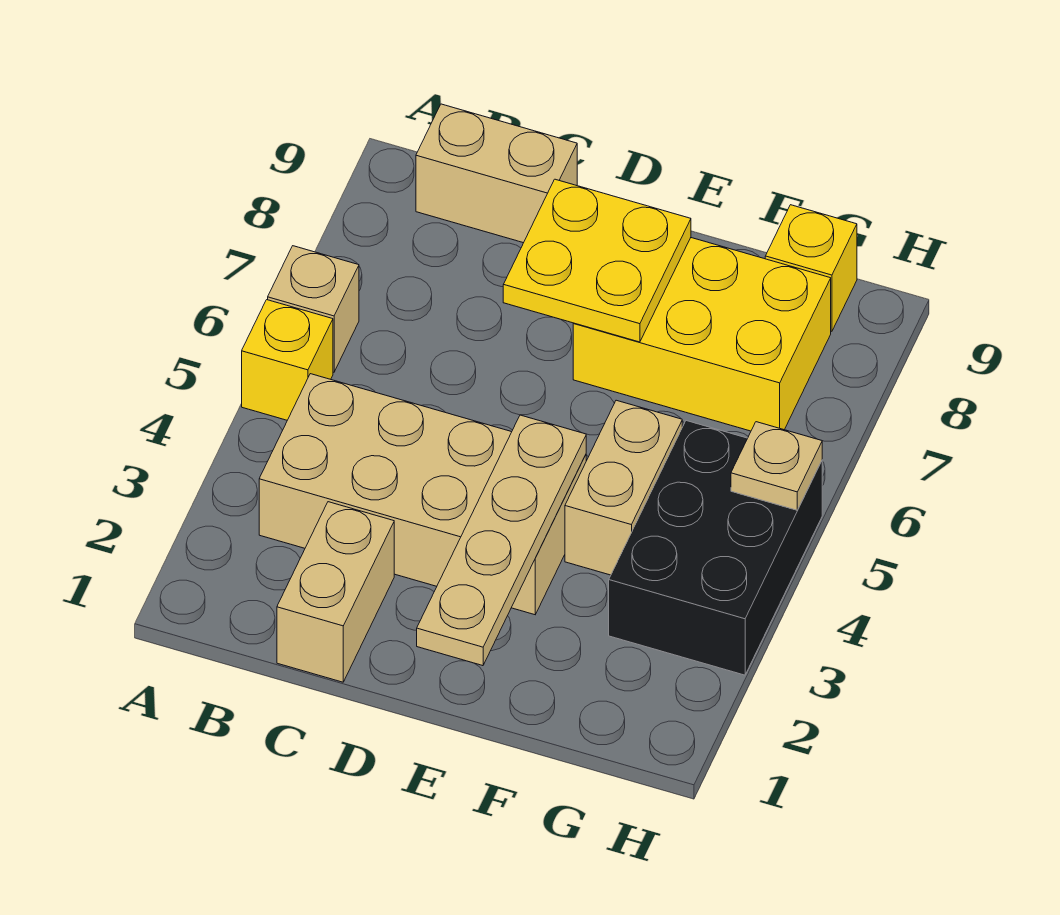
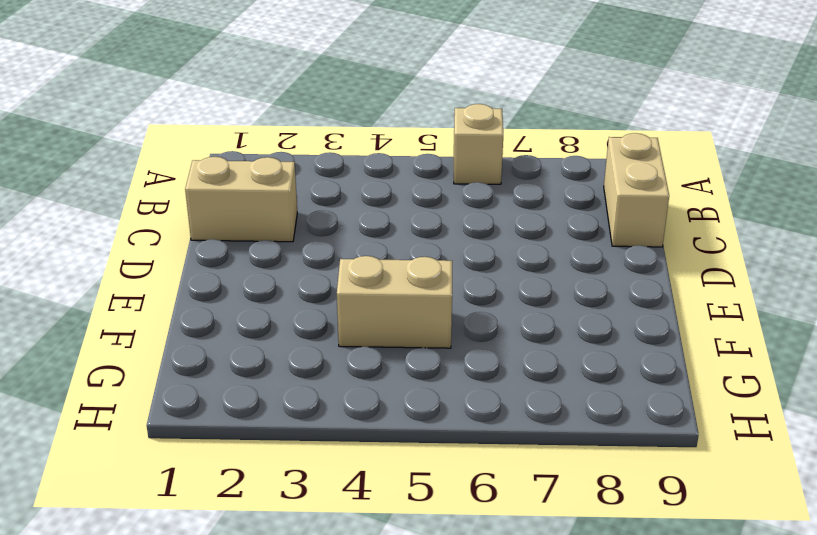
none -> yellow 1x1 brick [242,300,333,420]
none -> tan 2x4 brick [259,374,586,615]
none -> yellow 2x3 brick [573,238,831,431]

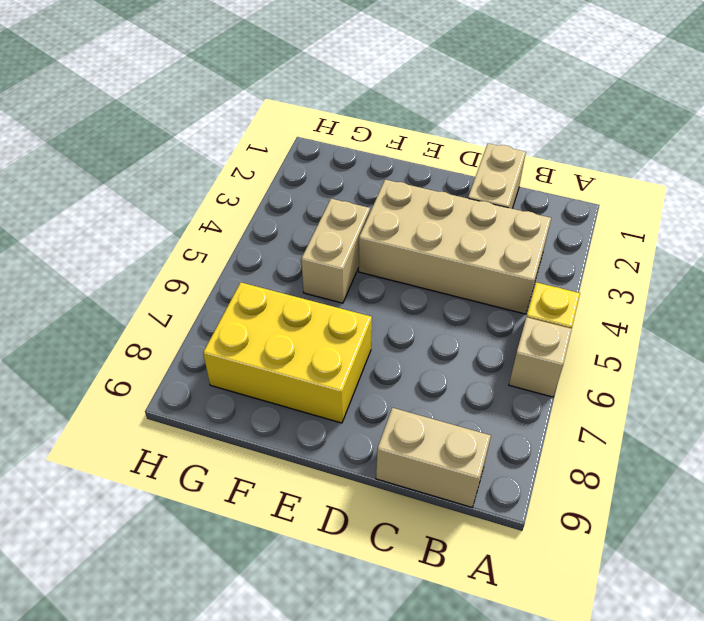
none -> black 2x3 brick [609,421,822,675]
none -> yellow 1x1 brick [765,205,857,331]
none -> yellow 2x2 plate [503,179,691,342]

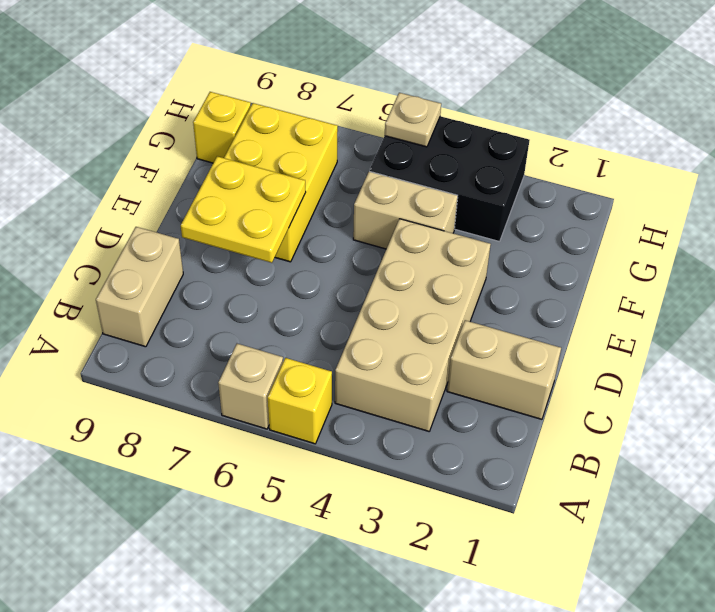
none -> tan 1x4 plate [417,415,586,666]

